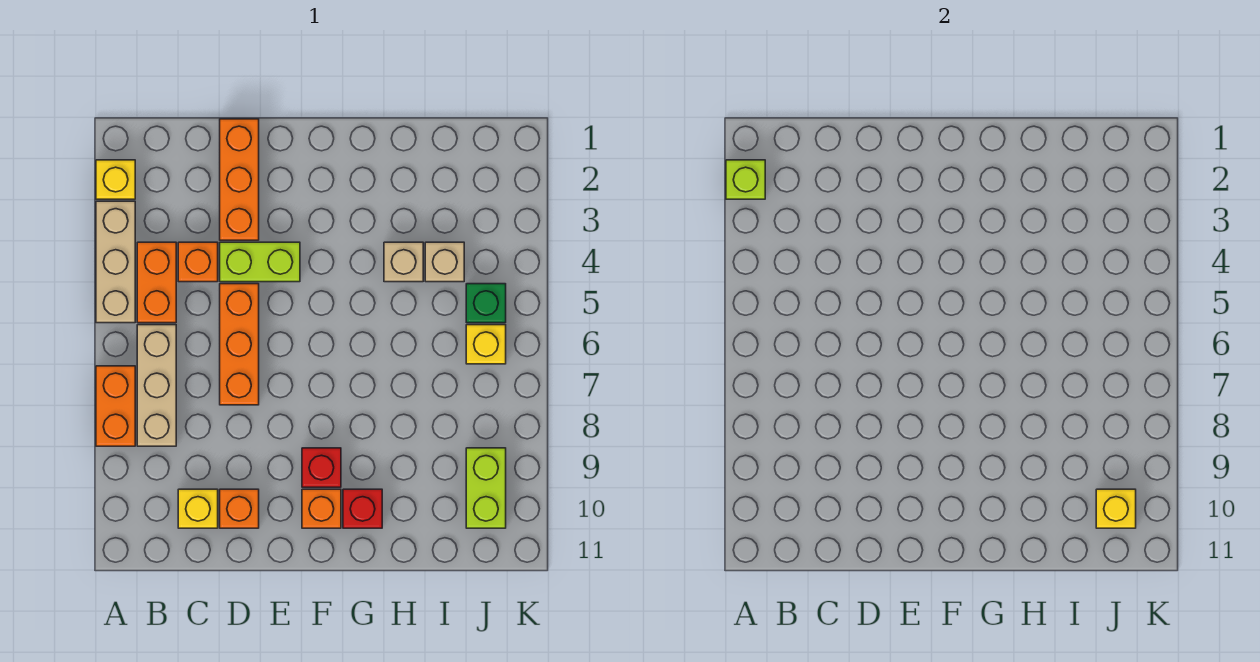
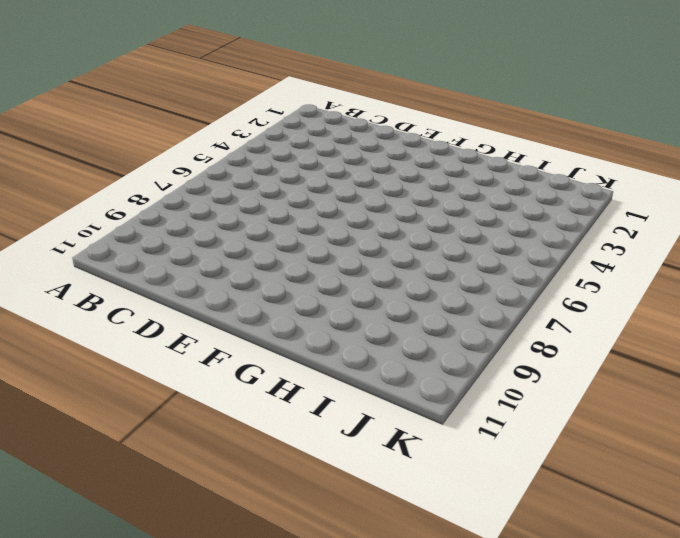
none -> yellow 1x1 brick [96,160,135,199]
none -> tan 1x3 brick [96,201,135,323]
none -> orange 1x2 brick [96,366,135,446]

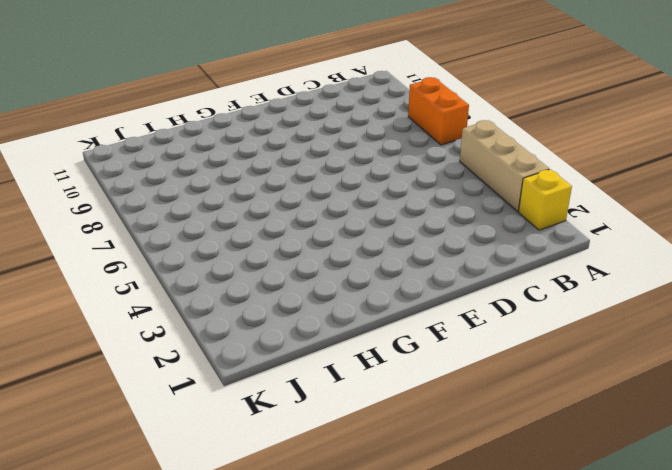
none -> orange 1x2 brick [137,242,176,323]
none -> tan 1x3 brick [137,325,176,446]
none -> orange 1x1 brick [178,242,218,282]

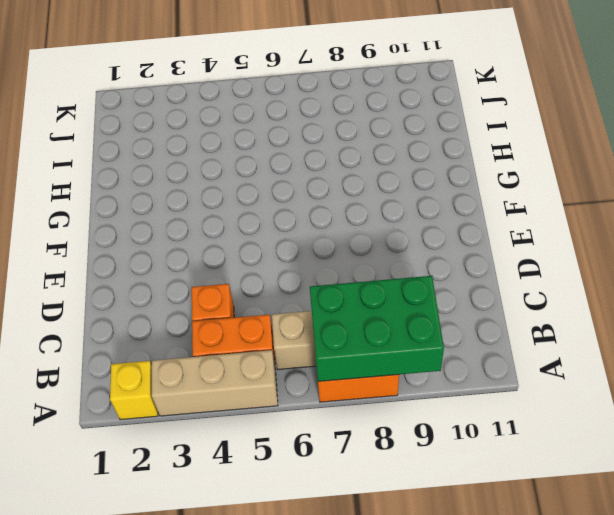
green 2x3 brick [310,276,444,381] -> none
none -> yellow 1x1 brick [178,489,218,528]
none -> orange 1x3 brick [220,119,259,240]
none -> lime 1x2 brick [220,242,300,282]

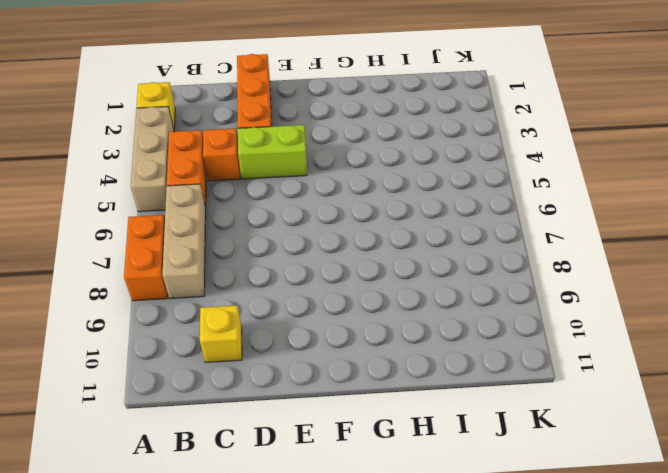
none -> orange 1x3 brick [220,284,259,405]
none -> orange 1x1 brick [220,489,259,528]
none -> red 1x1 brick [302,448,341,487]

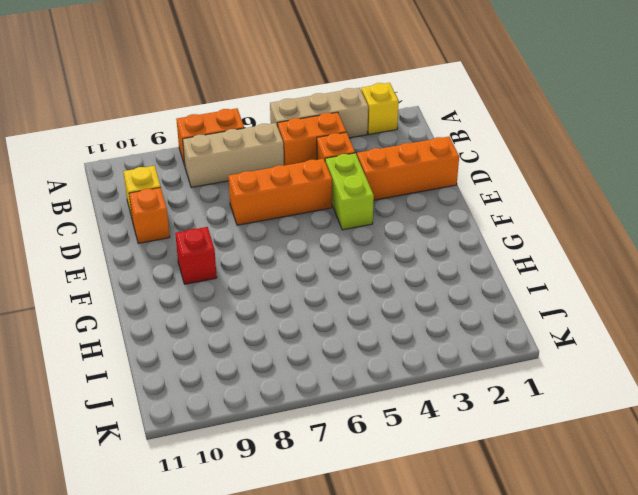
none -> orange 1x1 brick [302,489,341,528]
none -> red 1x1 brick [343,489,382,528]
none -> tan 1x1 brick [384,242,423,282]

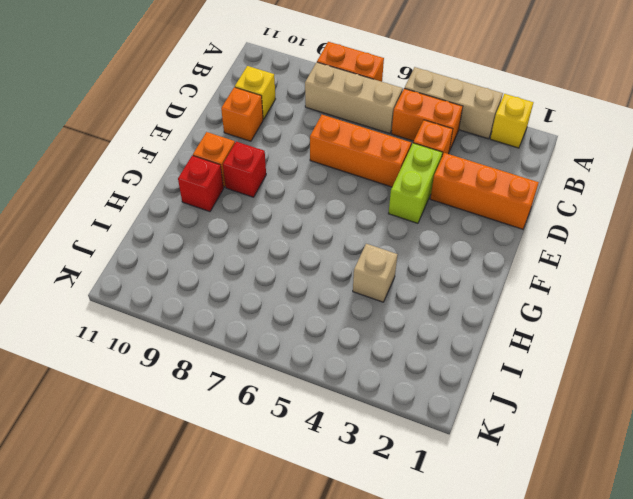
none -> tan 1x1 brick [425,242,464,282]
none -> green 1x1 brick [466,284,506,323]
none -> yellow 1x1 brick [466,325,506,364]

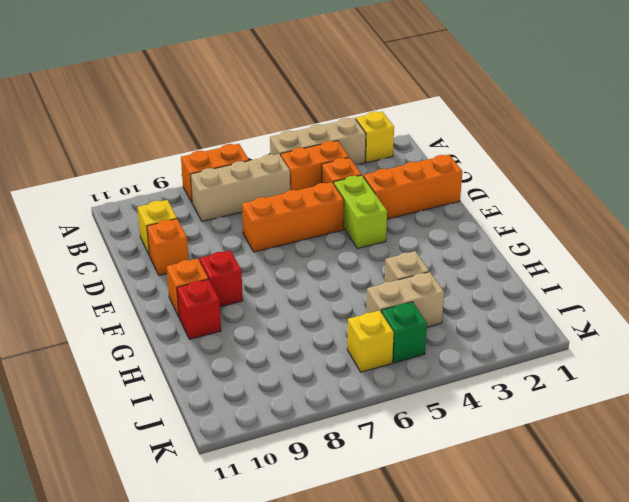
tan 1x2 brick [367,272,444,327] -> tan 1x1 brick [425,242,464,282]
none -> lime 1x2 brick [466,448,506,528]
none -> lime 1x1 brick [726,160,765,199]
none -> yellow 1x1 brick [1096,489,1136,528]

